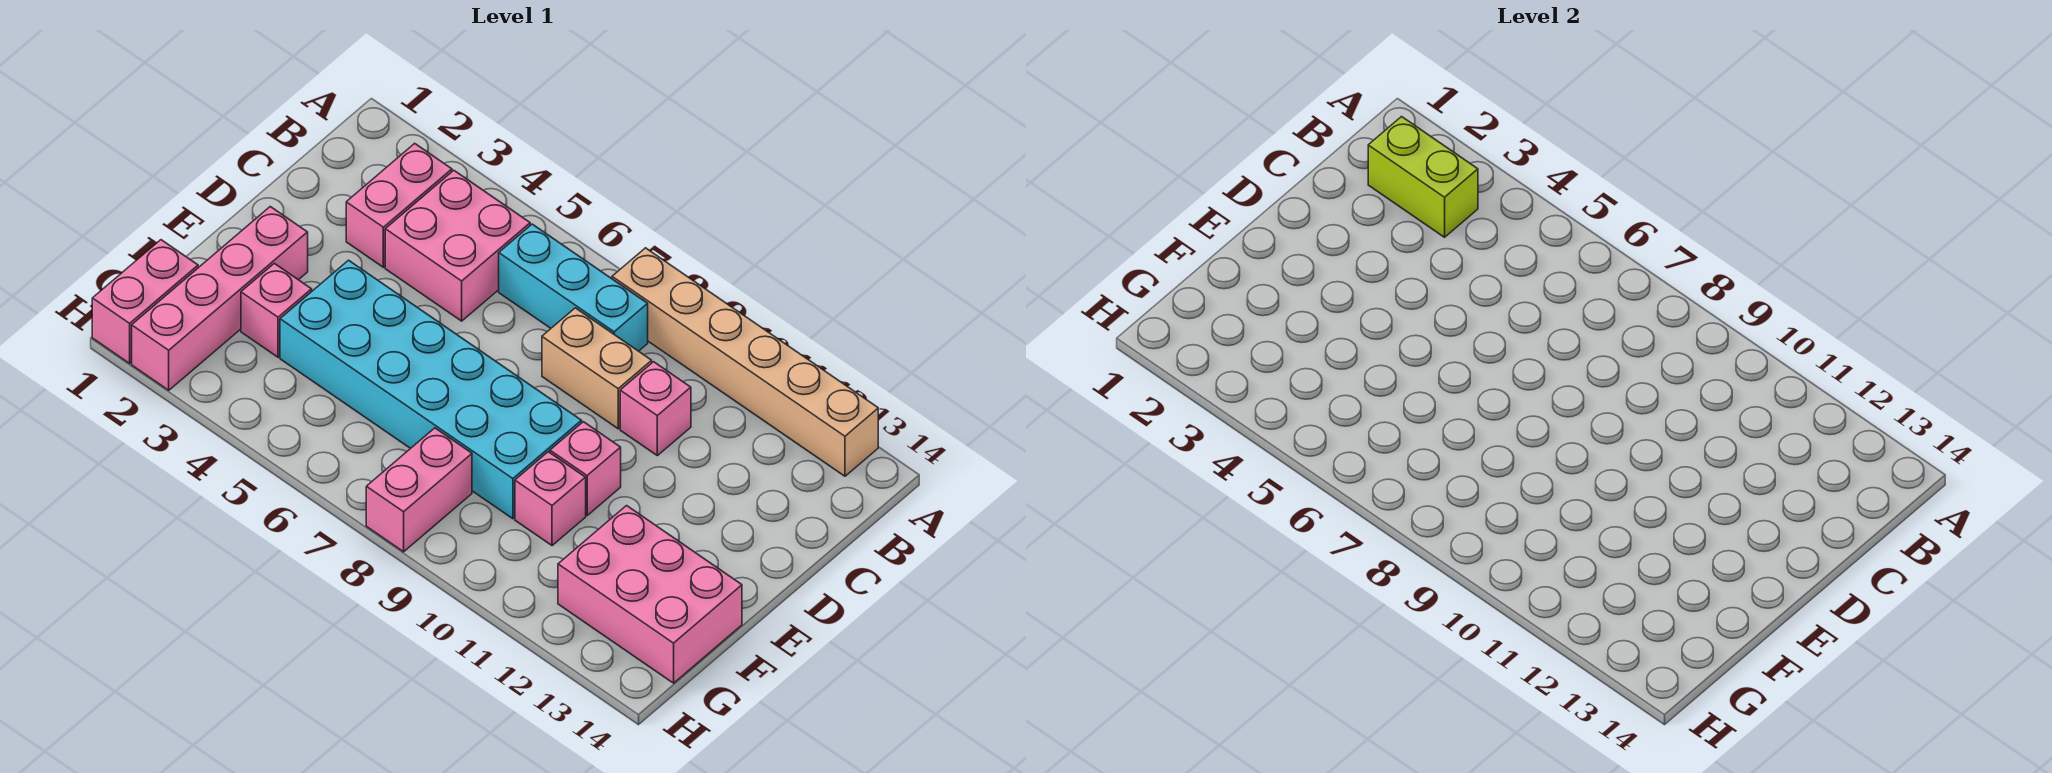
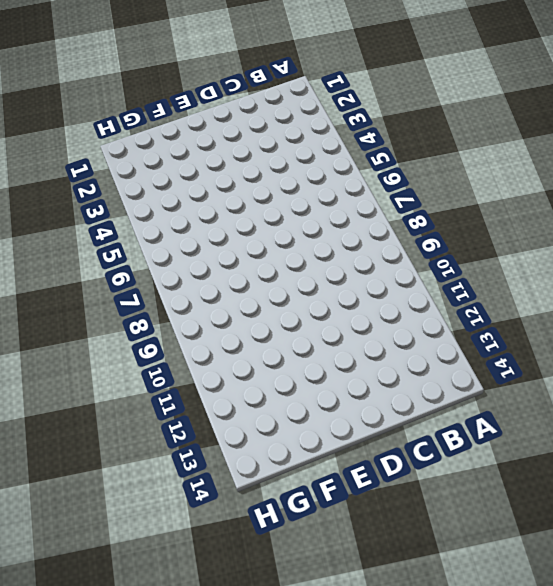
none -> tan 1x6 brick [612,248,878,476]
none -> pink 1x2 brick [346,143,452,267]
none -> pink 2x2 brick [385,170,530,321]

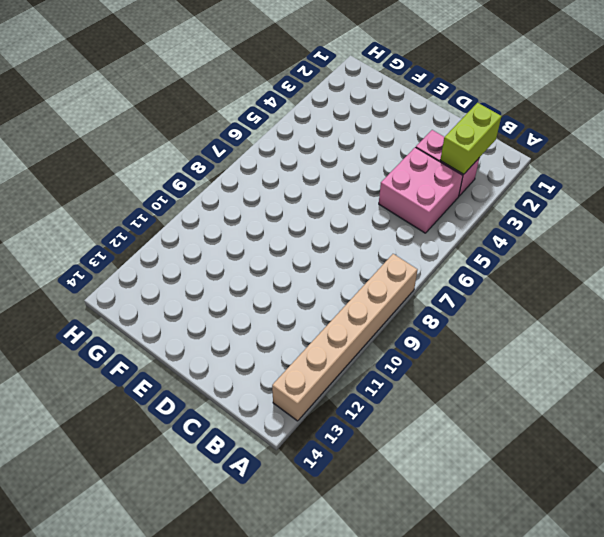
none -> cyan 1x3 brick [499,224,648,351]
none -> tan 1x2 brick [542,308,652,429]
none -> pink 1x1 brick [620,362,691,456]

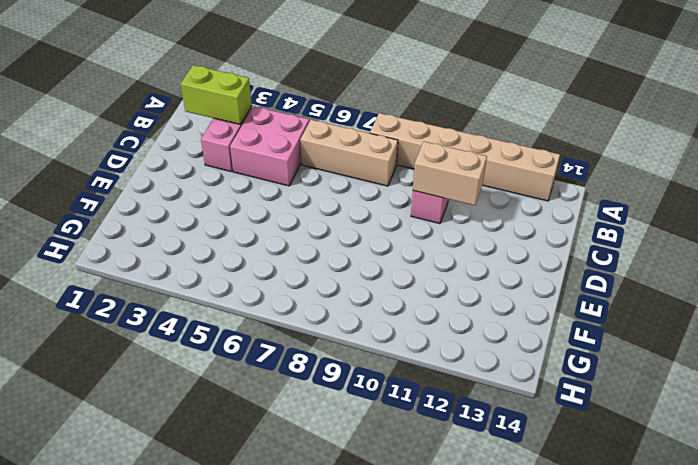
tan 1x3 brick [300,120,398,186] -> cyan 1x3 brick [499,224,648,351]
tan 1x2 brick [413,142,487,205] -> tan 1x2 brick moved to [542,308,652,429]
none -> pink 1x4 brick [132,207,308,390]
none -> cyan 2x6 brick [280,260,582,519]
none -> pink 1x1 brick [550,422,621,515]

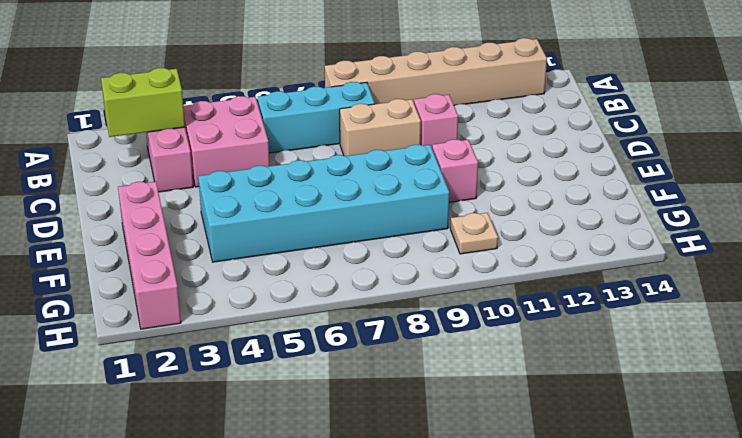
tan 1x1 plate [450,213,498,254] -> none
none -> pink 1x1 brick [241,263,312,357]
none -> pink 1x1 brick [515,452,586,546]
none -> pink 2x3 brick [558,506,742,683]

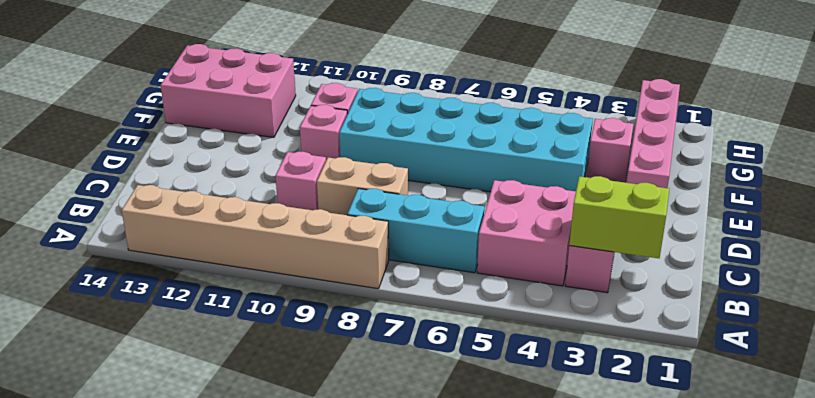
none -> pink 1x2 brick [92,240,198,363]
none -> pink 1x2 brick [366,428,472,552]

